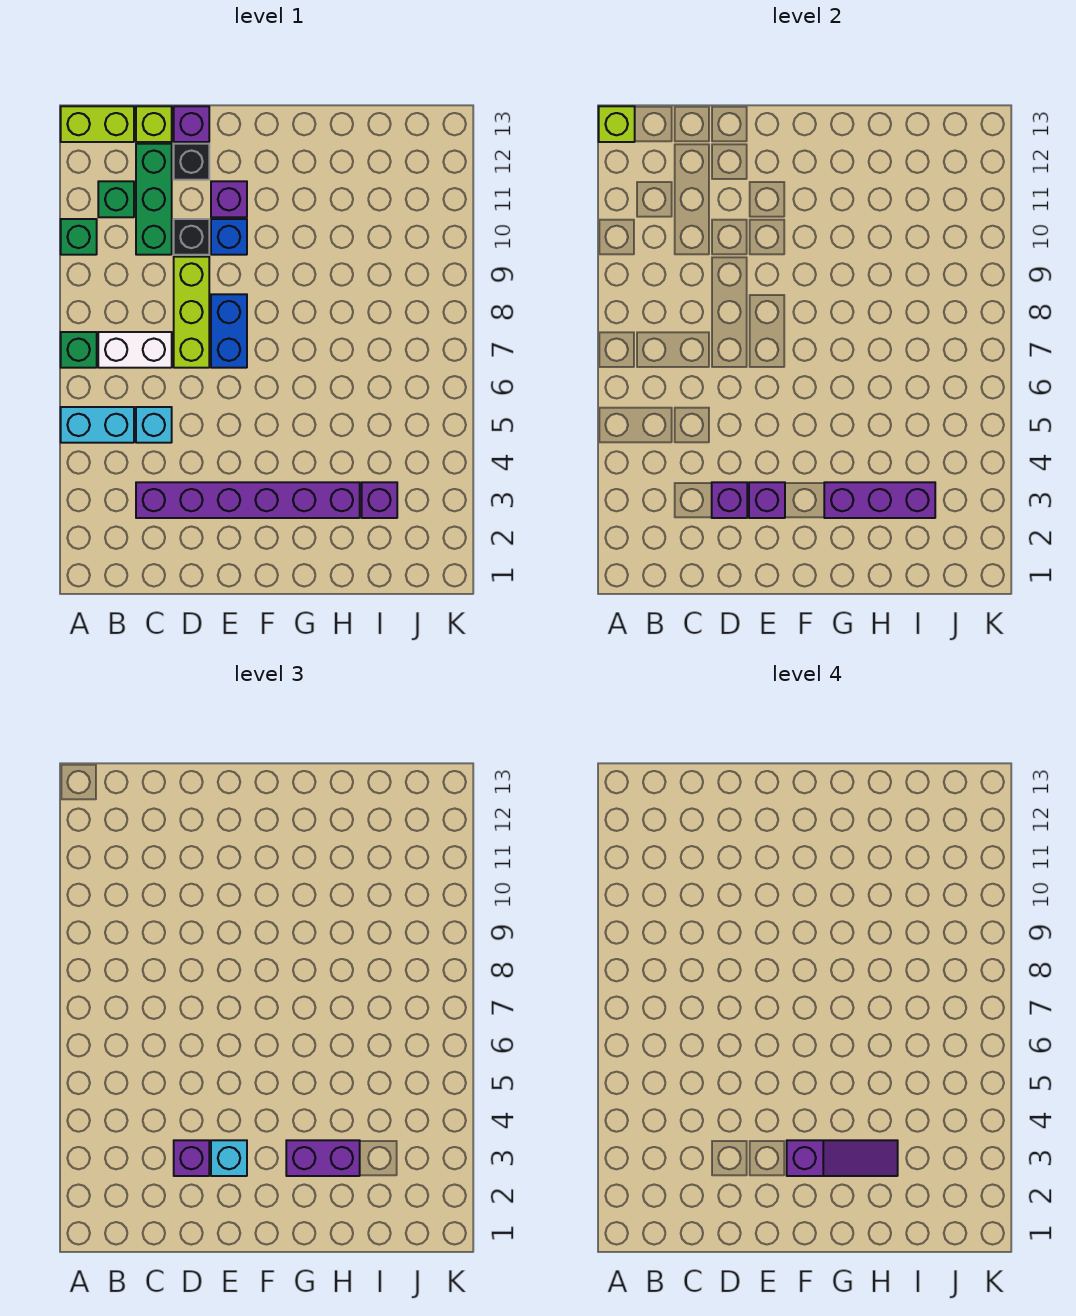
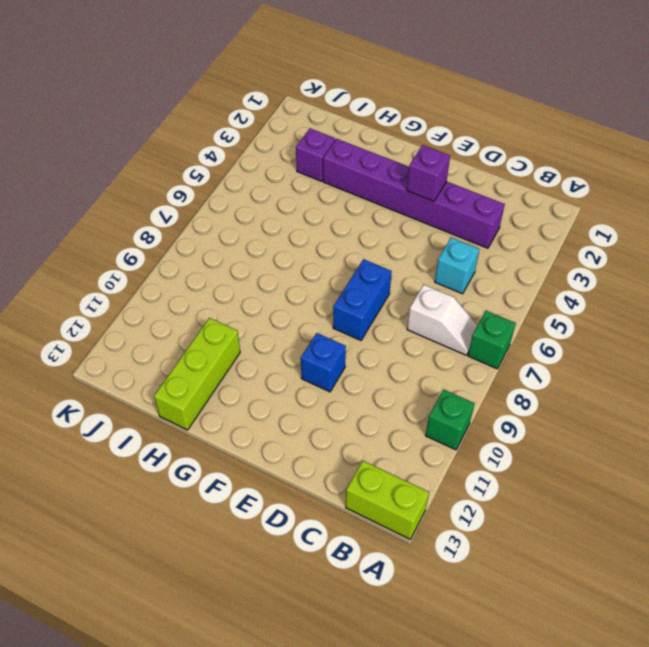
white 1x2 slope [407,284,477,355] -> white 1x2 brick [98,332,172,368]
lime 1x3 brick [154,318,240,430] -> lime 1x3 brick moved to [174,257,209,368]
none -> cyan 1x2 brick [61,407,134,443]
none -> green 1x1 brick [98,181,134,217]
none -> green 1x3 brick [136,144,172,255]

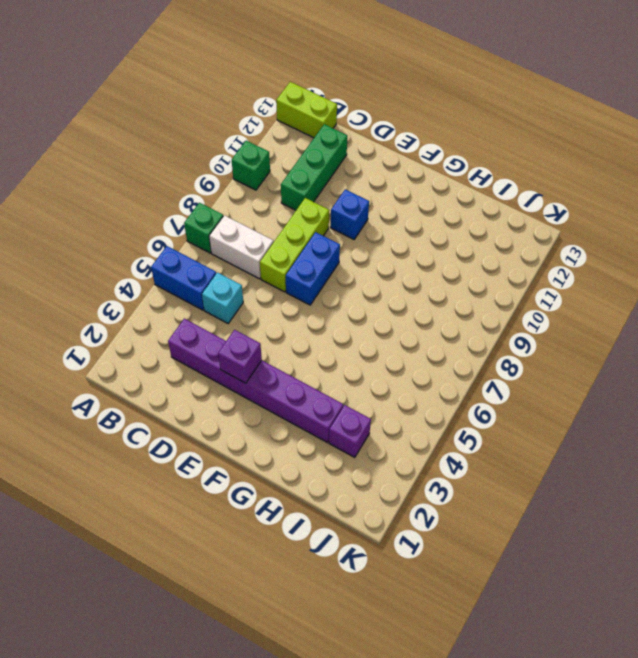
blue 1x2 brick [151,246,216,310] -> cyan 1x2 brick [61,407,134,443]
none -> green 1x1 brick [98,181,134,217]
none -> lime 1x1 brick [136,106,172,142]
none -> black 1x1 brick [174,219,209,255]

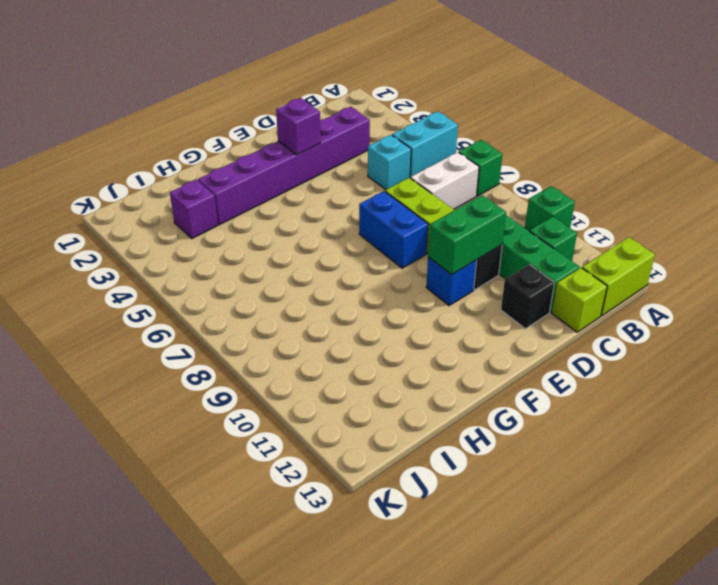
green 1x2 brick [428,195,506,275] -> none
none -> purple 1x1 brick [174,106,209,142]
none -> purple 1x1 brick [211,181,247,217]
none -> lime 1x1 brick [599,106,635,142]

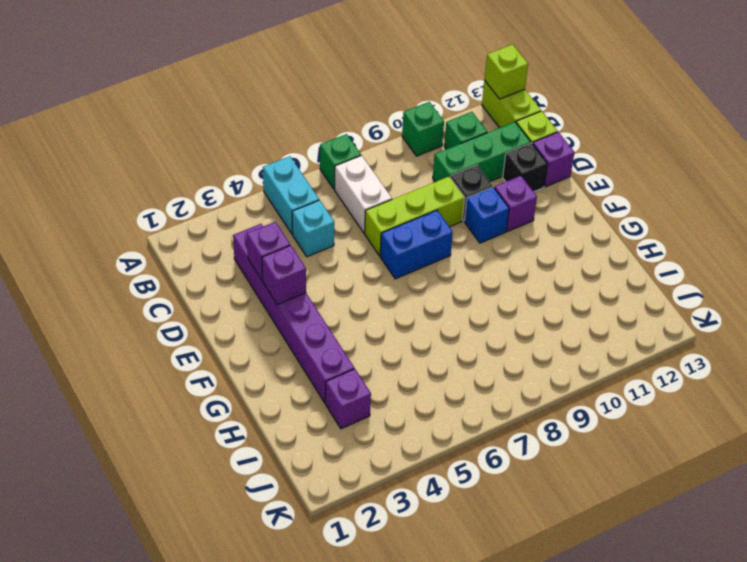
none -> purple 1x3 brick [824,482,935,518]
none -> purple 1x1 brick [174,1140,209,1176]
none -> cyan 1x1 brick [211,1140,247,1176]

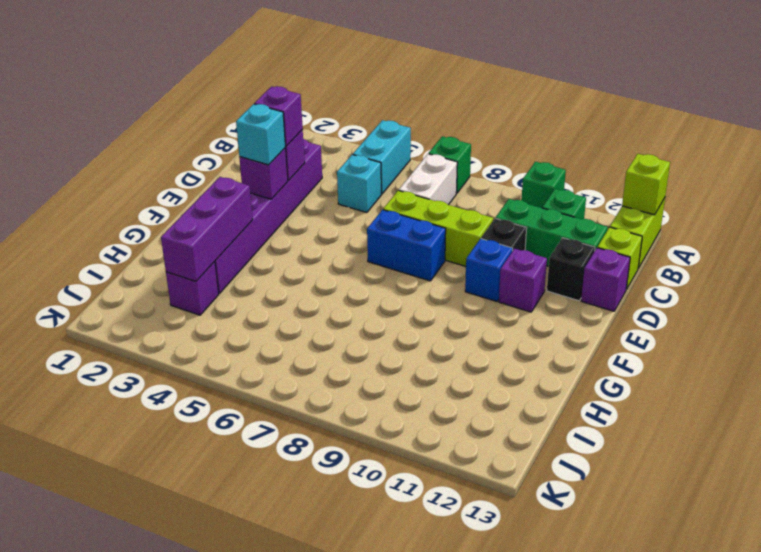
none -> purple 1x2 brick [286,1140,360,1176]
none -> purple 1x3 slope [787,1140,898,1176]

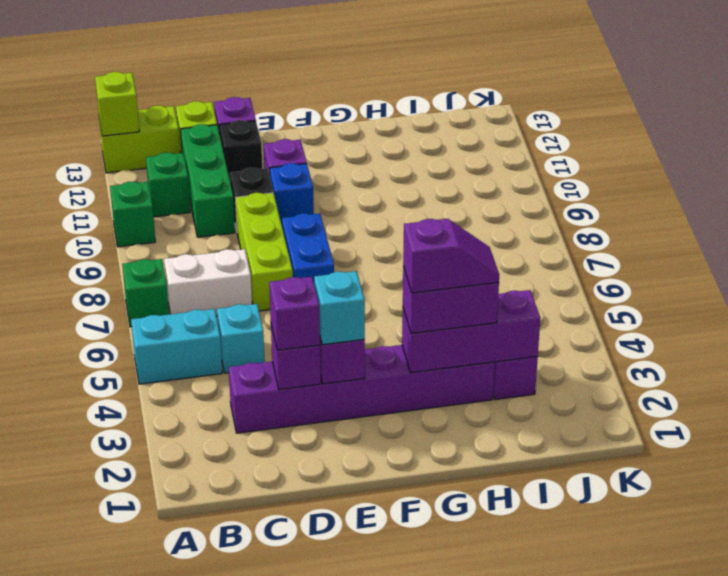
purple 1x2 slope [403,219,499,293] -> purple 1x3 slope [787,1140,898,1176]

